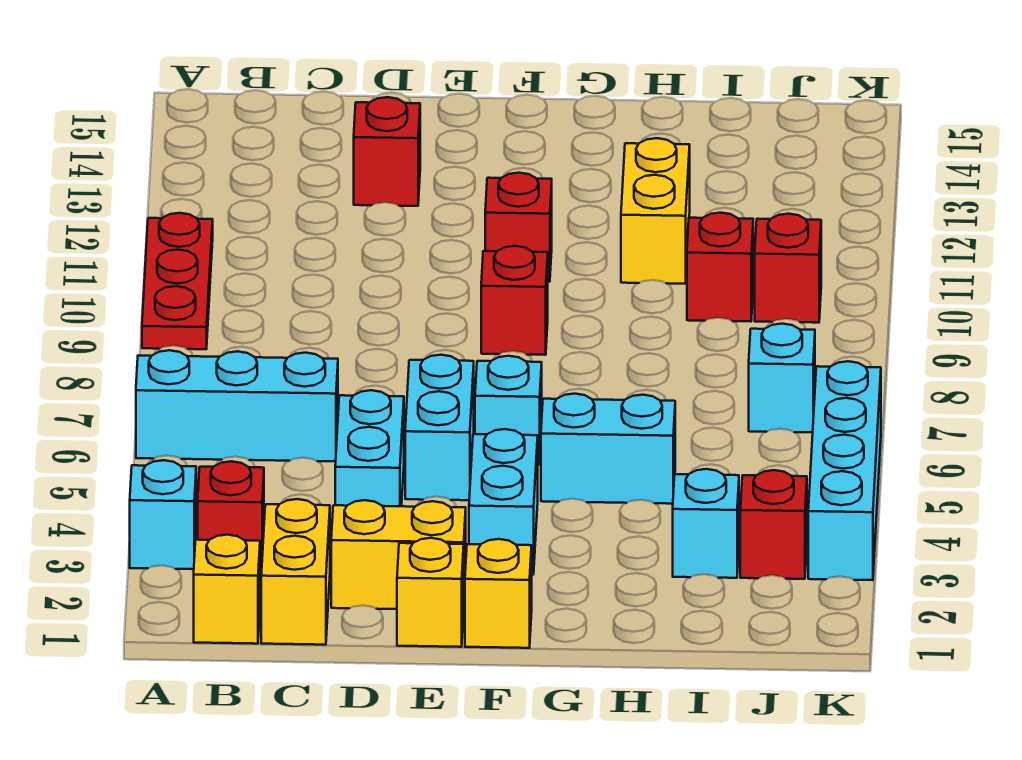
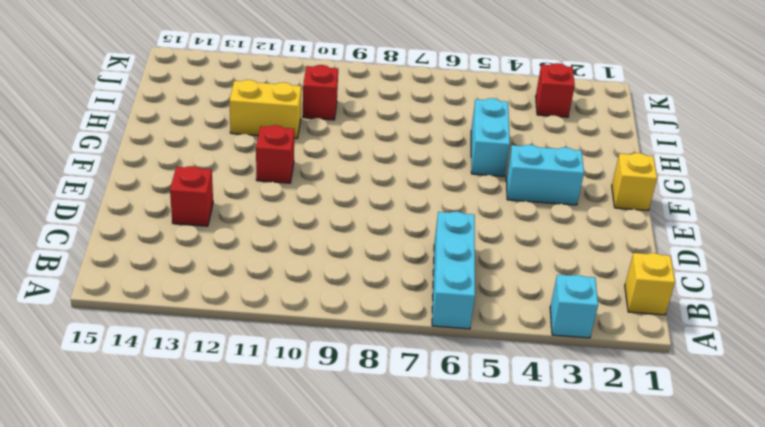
none -> red 1x3 plate [142,213,213,349]
none -> red 1x1 brick [198,461,264,570]
none -> yellow 1x2 brick [261,499,330,645]

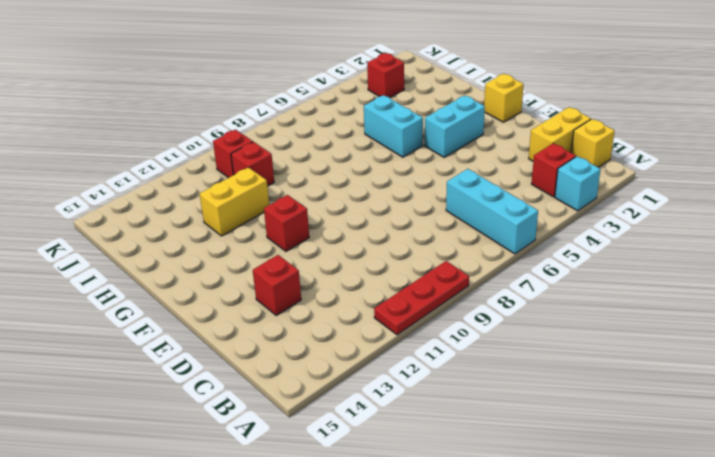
none -> yellow 1x2 brick [331,500,466,609]
none -> cyan 1x2 brick [335,390,404,506]
none -> yellow 1x1 brick [397,538,464,647]

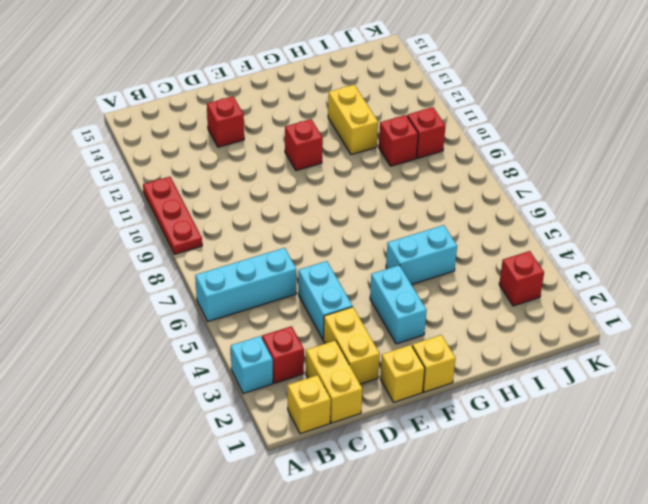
yellow 1x2 brick [323,307,380,384] -> yellow 1x2 brick turned to [331,500,466,609]
none -> cyan 1x2 brick [405,355,474,500]
none -> cyan 1x1 brick [475,356,542,465]
none -> red 1x1 brick [481,246,548,355]

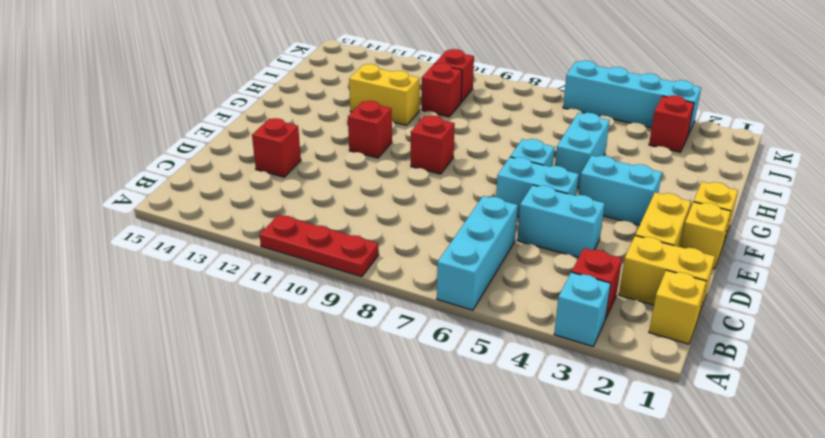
none -> cyan 1x1 brick [673,469,739,578]
none -> cyan 1x1 brick [749,324,815,433]

